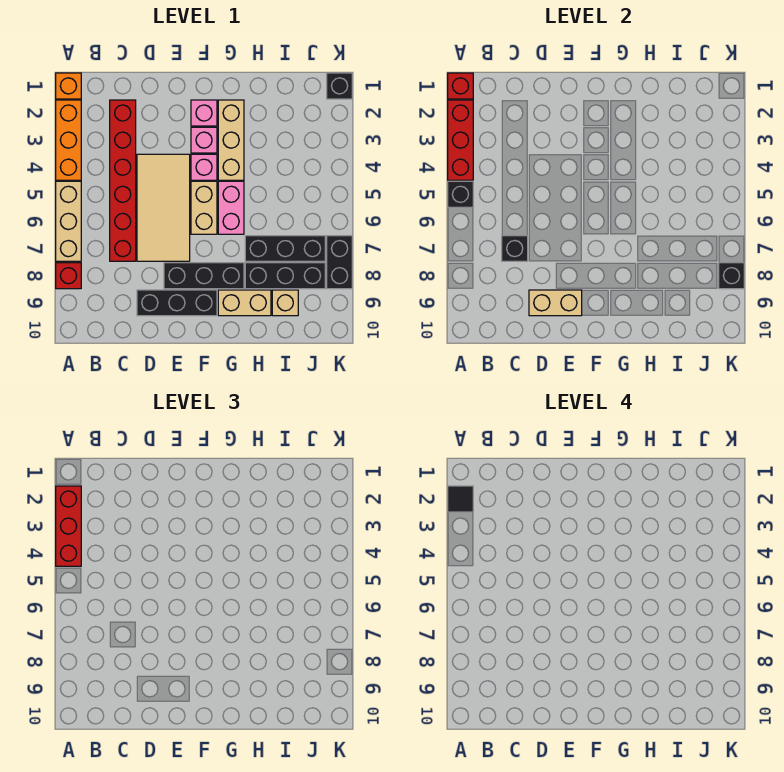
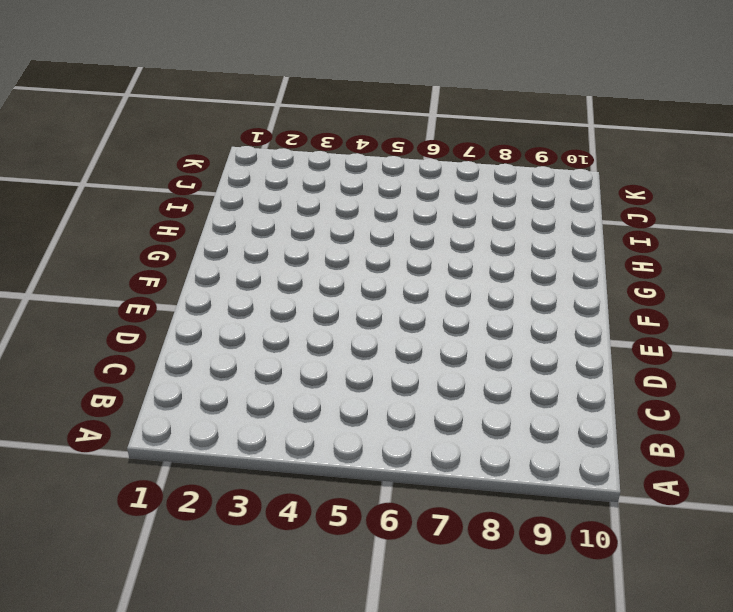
none -> orange 1x1 brick [56,73,81,99]
none -> orange 1x3 brick [56,100,81,180]
none -> tan 1x3 brick [56,181,81,261]

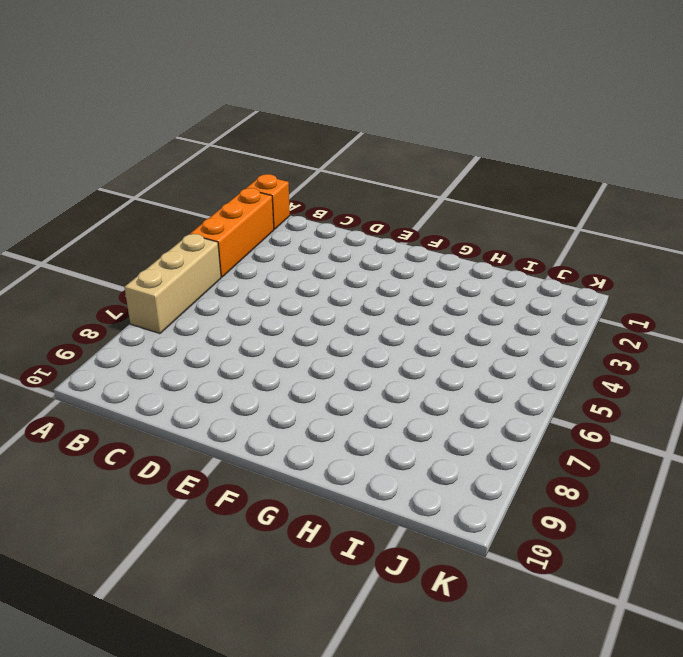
none -> red 1x1 brick [56,263,81,289]
none -> red 1x6 brick [110,100,136,261]
none -> tan 2x4 tile [137,154,190,261]

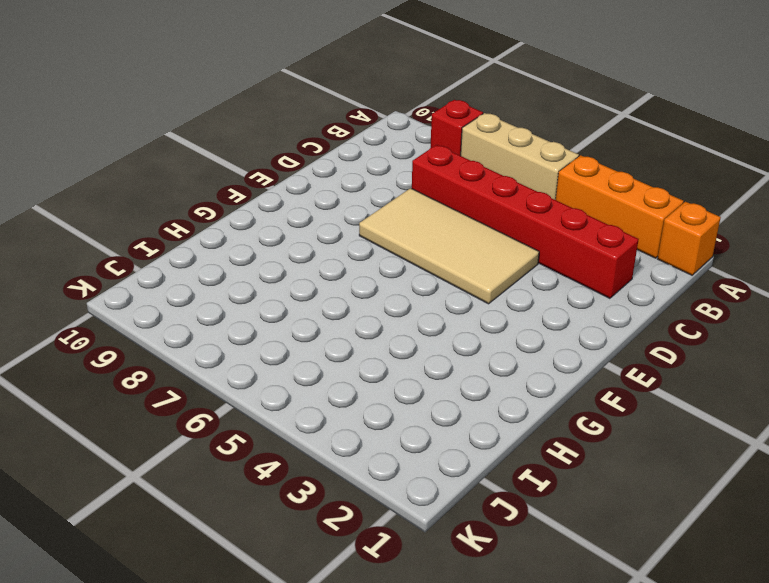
none -> black 1x3 brick [137,290,217,316]
none -> black 1x3 brick [164,263,244,289]
none -> pink 1x1 brick [191,100,217,126]

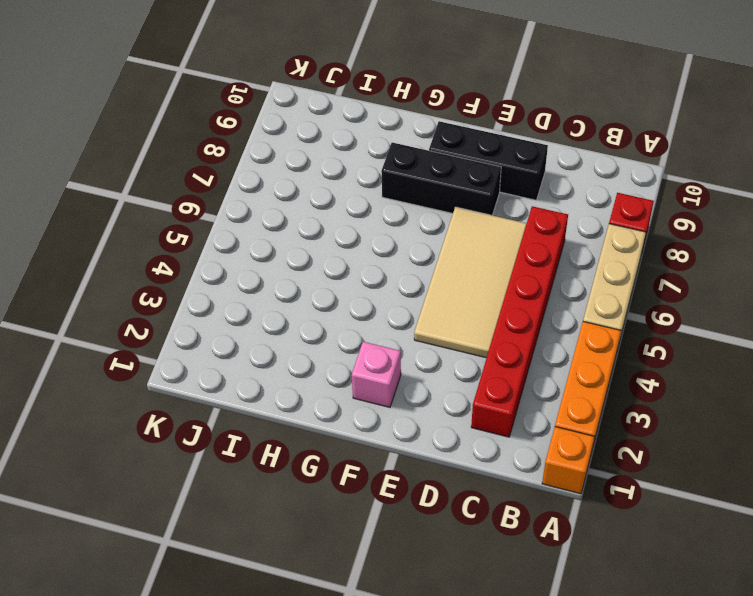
none -> pink 1x1 brick [191,127,217,153]
none -> pink 1x1 brick [191,154,217,180]
none -> tan 1x2 brick [191,181,217,234]

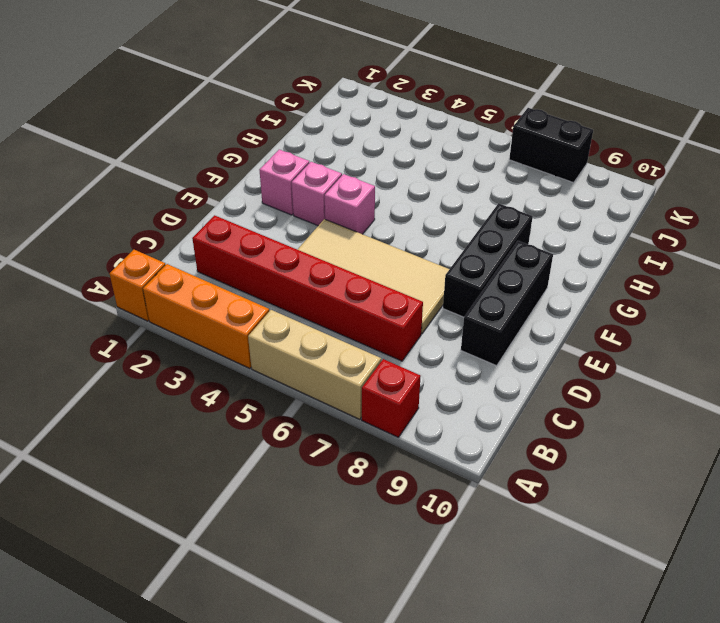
none -> tan 1x2 brick [191,181,217,234]
none -> tan 1x3 brick [218,100,244,180]
none -> pink 1x2 brick [218,181,244,234]

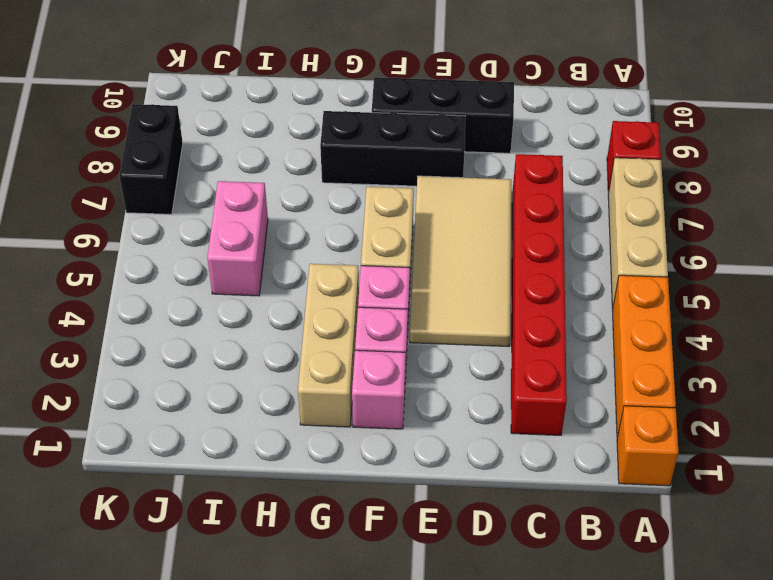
pink 1x2 brick [207,181,268,296] -> pink 1x2 brick moved to [218,181,244,234]
none -> tan 1x2 brick [218,290,271,316]
none -> black 1x3 brick [245,236,325,261]
none -> black 1x3 brick [245,263,325,289]

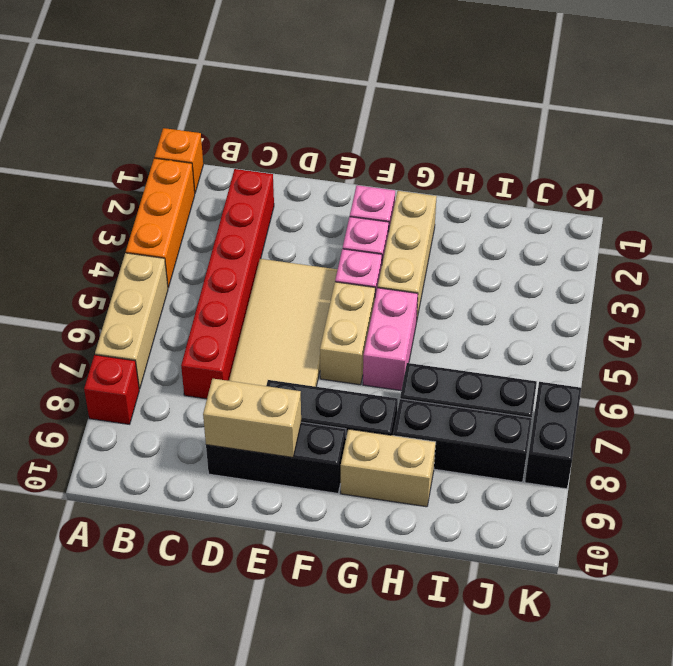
none -> tan 1x1 brick [272,290,298,316]
none -> black 1x1 brick [327,73,352,99]
none -> red 1x1 brick [448,73,473,99]

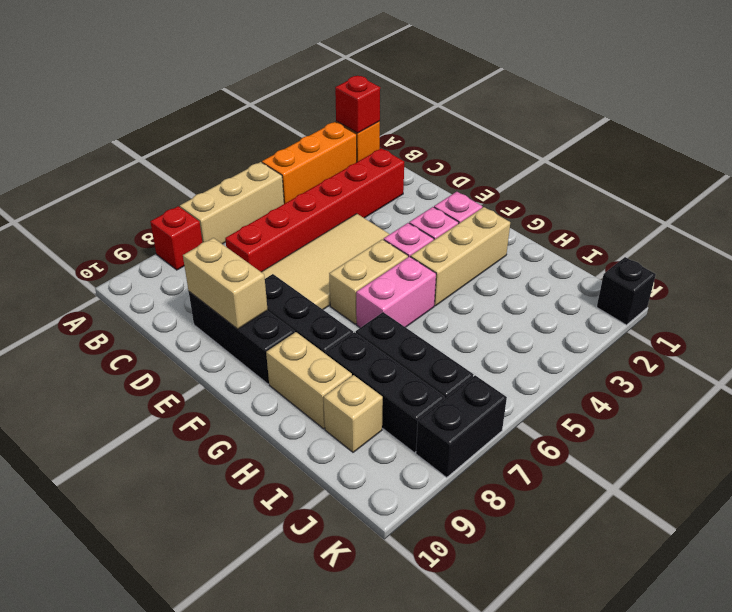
none -> red 1x3 brick [448,100,473,180]
none -> black 1x1 brick [448,181,473,207]
none -> black 1x1 brick [502,236,528,261]

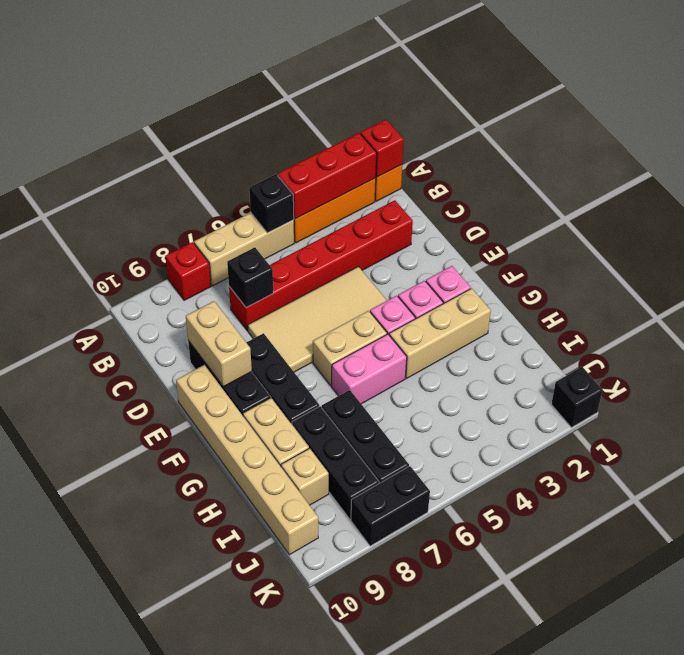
tan 1x6 brick [176,365,318,555] -> none
none -> black 1x1 brick [719,263,744,289]
none -> red 1x3 brick [56,486,81,566]
none -> black 1x1 tile [448,486,473,512]

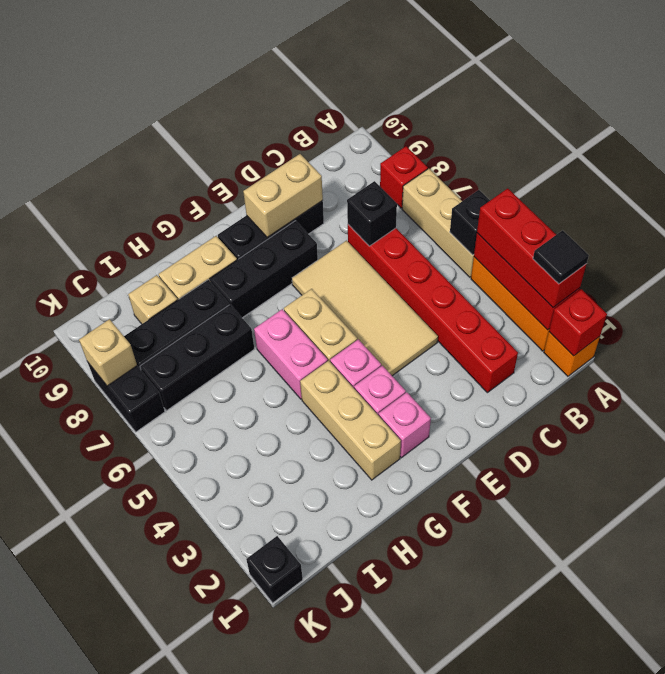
tan 1x1 brick [79,319,137,386] -> black 1x1 brick [719,263,744,289]

